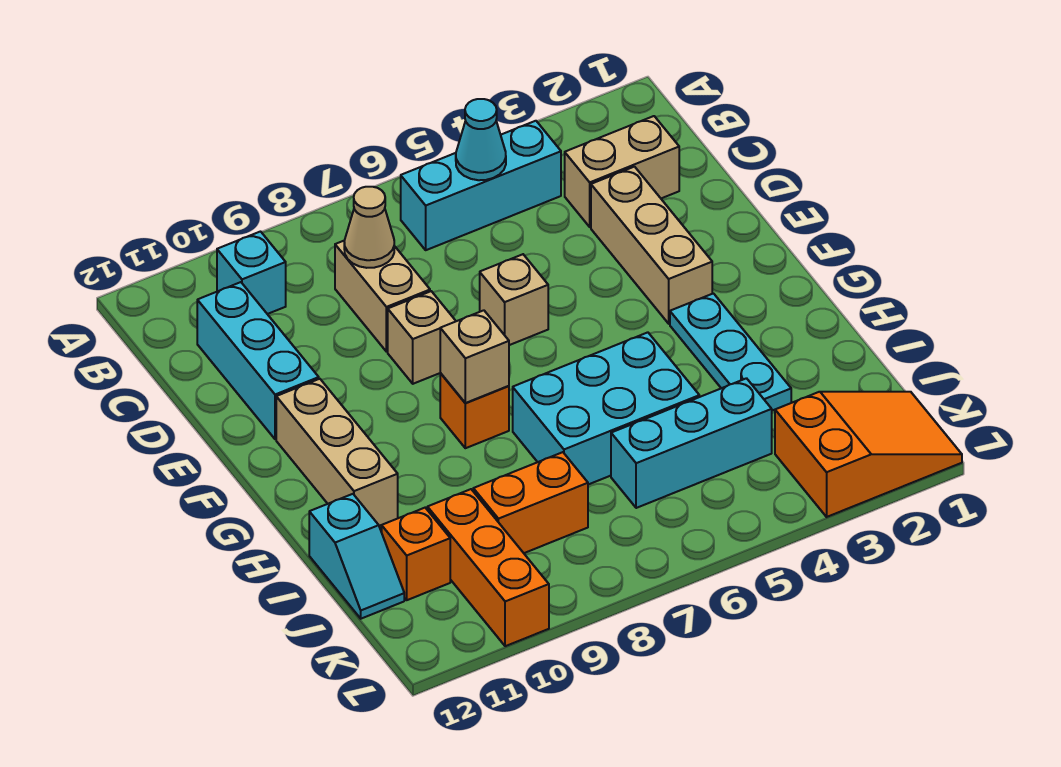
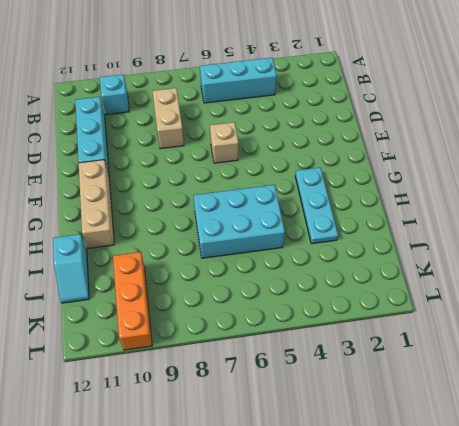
none -> tan 1x2 brick [565,116,679,227]
none -> tan 1x3 brick [591,167,712,324]
none -> tan 1x1 brick [388,291,456,384]

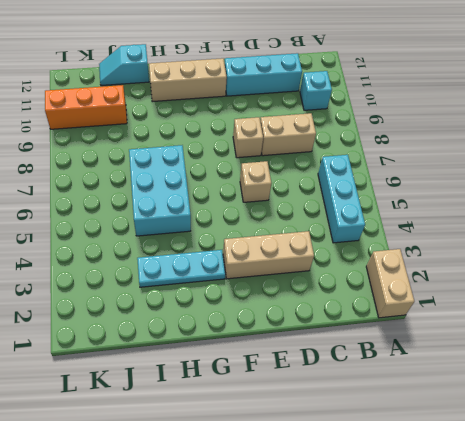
tan 1x2 brick [366,249,414,318] -> tan 1x2 brick moved to [565,116,679,227]
none -> orange 1x1 brick [440,373,509,448]
none -> cyan 1x3 brick [611,378,772,508]
none -> orange 1x2 brick [473,452,588,553]

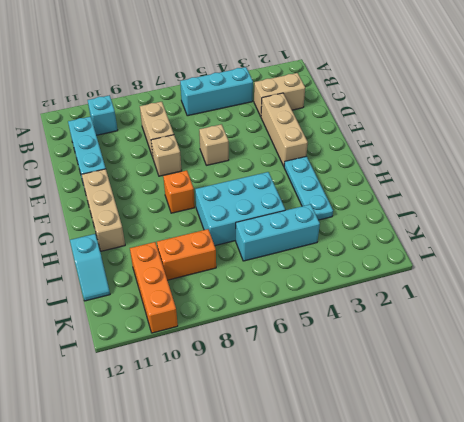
none -> orange 1x1 brick [382,508,450,600]
none -> orange 2x3 slope [775,392,962,517]
none -> cyan 1x1 cone [456,99,506,180]

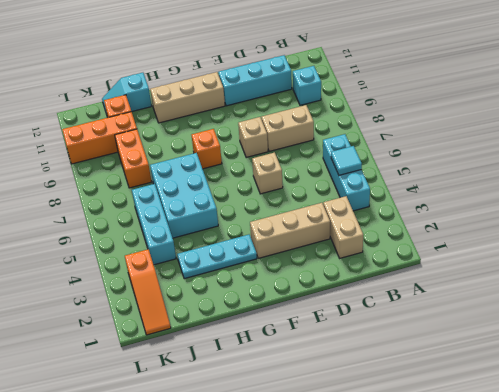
cyan 1x1 tile [331,146,362,175] -> cyan 1x1 cone [456,99,506,180]
orange 1x3 slope [125,249,171,335] -> orange 2x3 slope [775,392,962,517]
none -> tan 1x1 cone [344,187,394,268]
none -> tan 1x1 brick [440,310,509,403]

